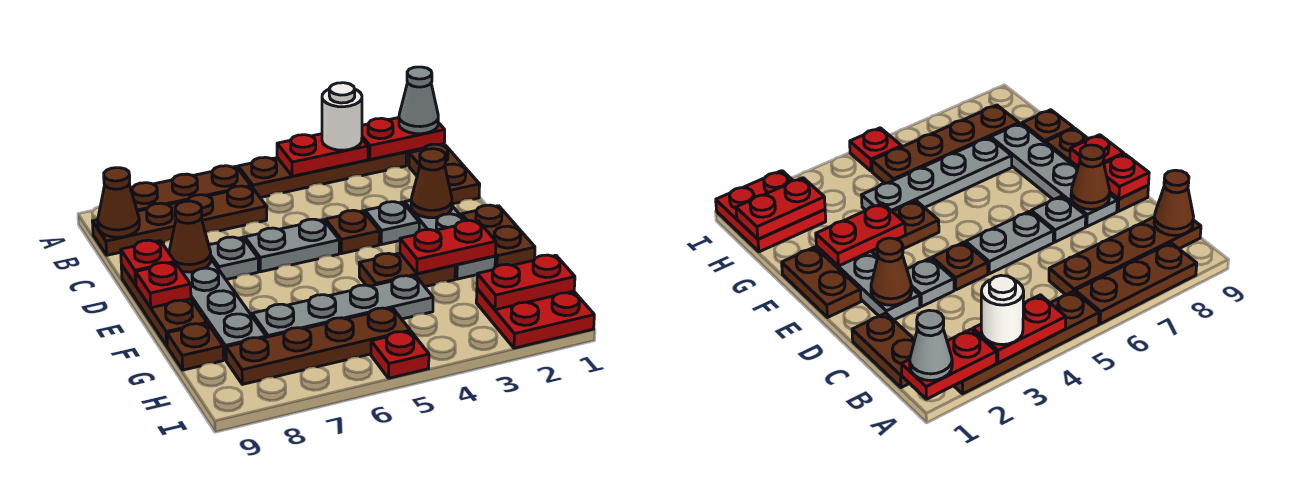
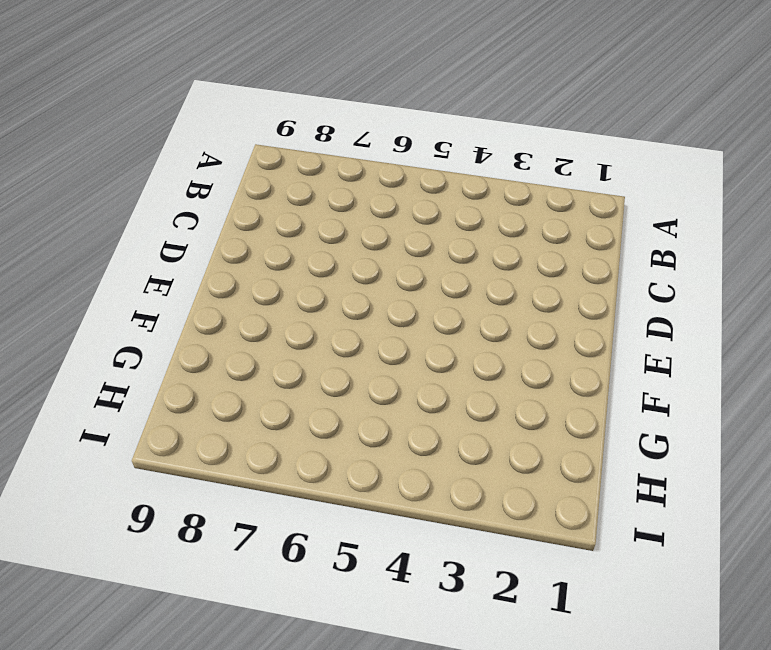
none -> brown 1x4 plate [238,152,406,198]
none -> brown 1x3 plate [131,166,251,211]
none -> brown 1x2 plate [409,144,480,204]

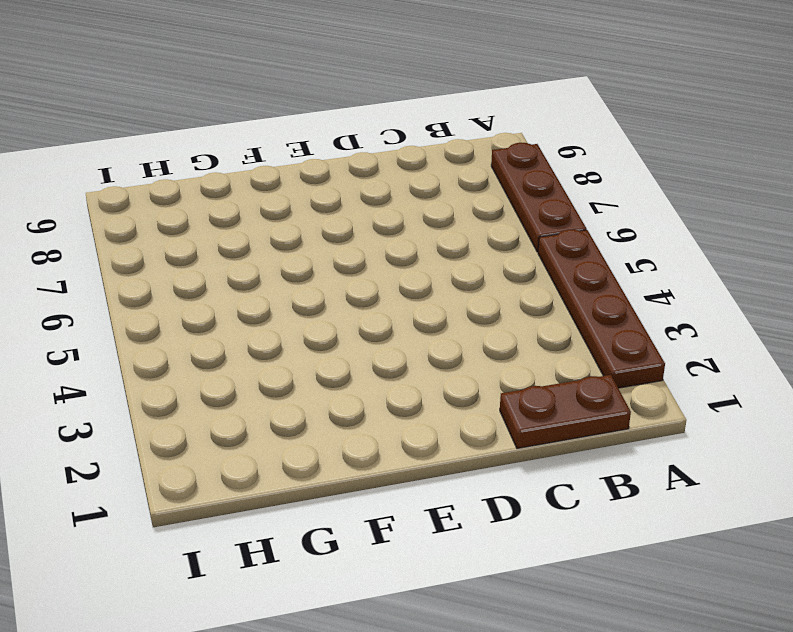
none -> brown 1x4 plate [92,186,267,255]
none -> grey 1x3 plate [405,200,495,279]
none -> grey 1x1 plate [365,202,419,245]

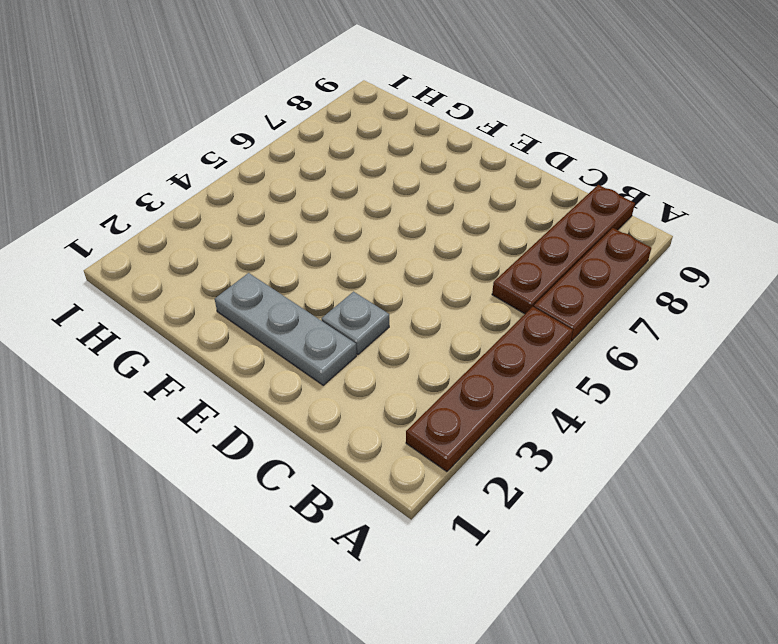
none -> brown 1x2 plate [409,144,480,204]
none -> brown 1x1 plate [325,210,380,254]
none -> grey 1x2 plate [245,219,339,272]

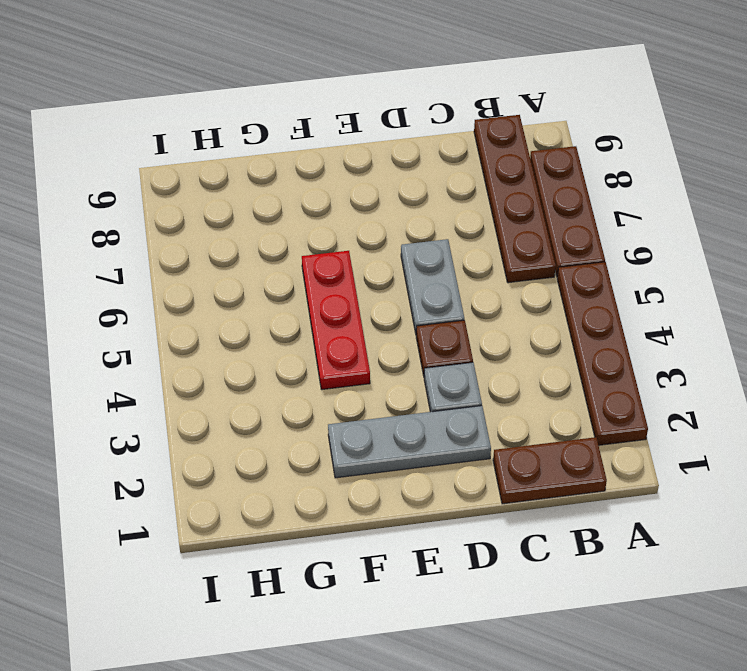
red 1x3 plate [302,251,370,390] -> brown 1x2 plate [359,253,455,287]
none -> grey 1x1 plate [209,237,258,280]
none -> grey 1x4 plate [182,260,266,360]
none -> brown 1x3 plate [121,265,207,346]

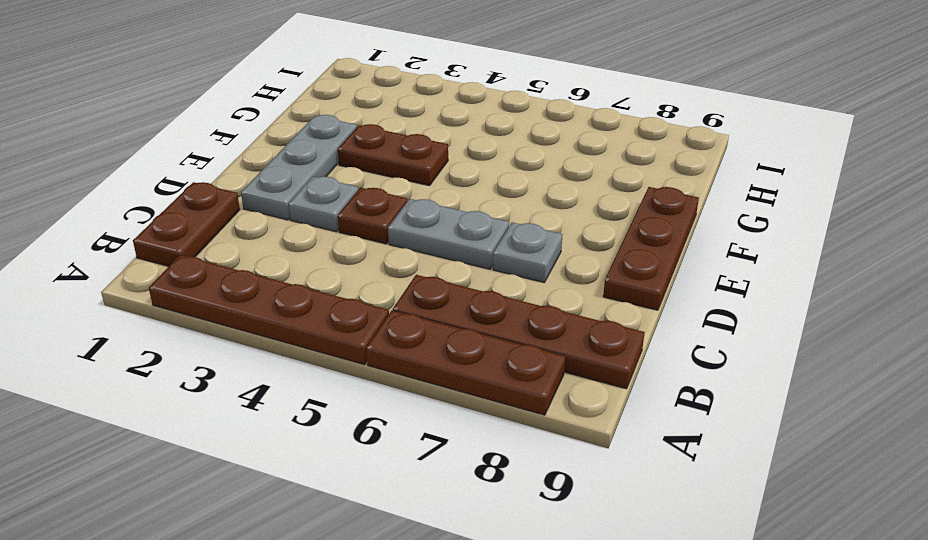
none -> grey 1x4 plate [182,260,266,360]
none -> brown 1x2 plate [461,205,535,267]
none -> grey 1x4 plate [252,276,433,337]

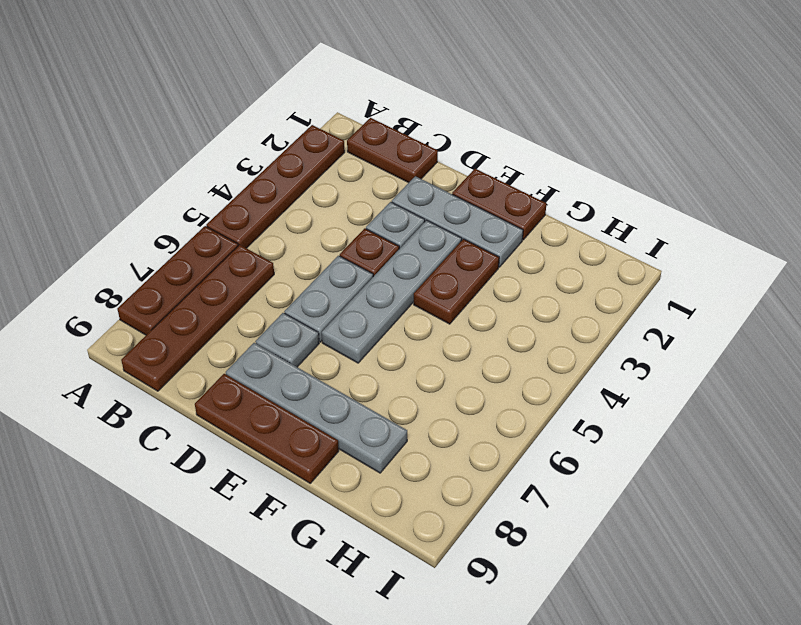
grey 1x4 plate [322,220,462,363] -> grey 1x4 plate moved to [252,276,433,337]
none -> brown 1x1 plate [167,324,224,370]
none -> red 2x2 plate [476,289,594,348]
none -> brown 1x4 plate [226,308,410,384]

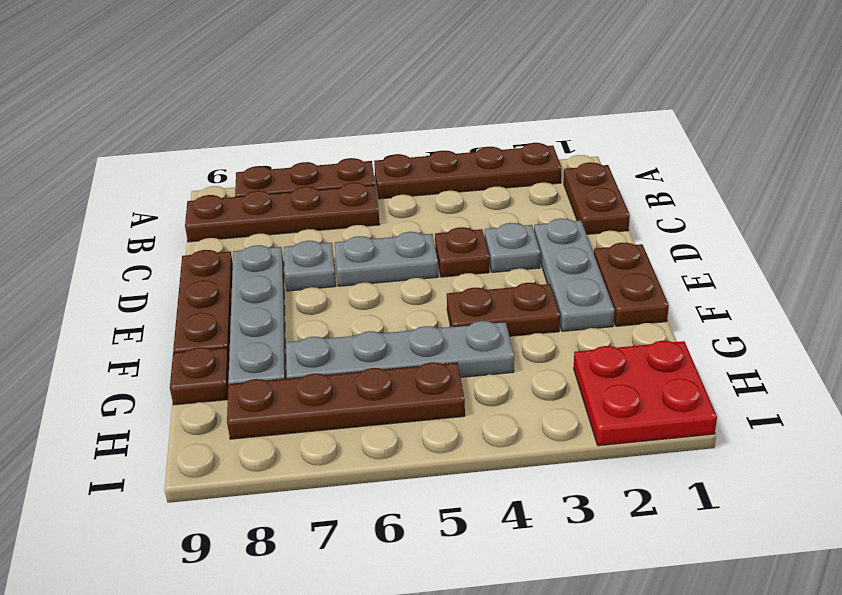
none -> red 1x1 plate [371,331,429,378]
none -> red 1x2 plate [362,118,445,159]
none -> red 1x2 plate [277,134,368,176]

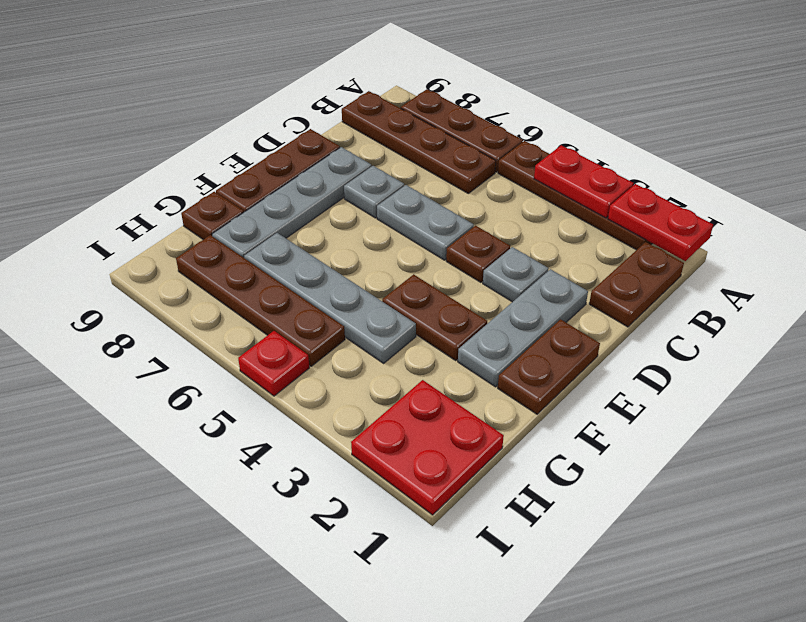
none -> brown 1x1 cone [98,168,139,237]
none -> brown 1x1 cone [411,149,452,218]
none -> brown 1x1 cone [169,201,211,272]

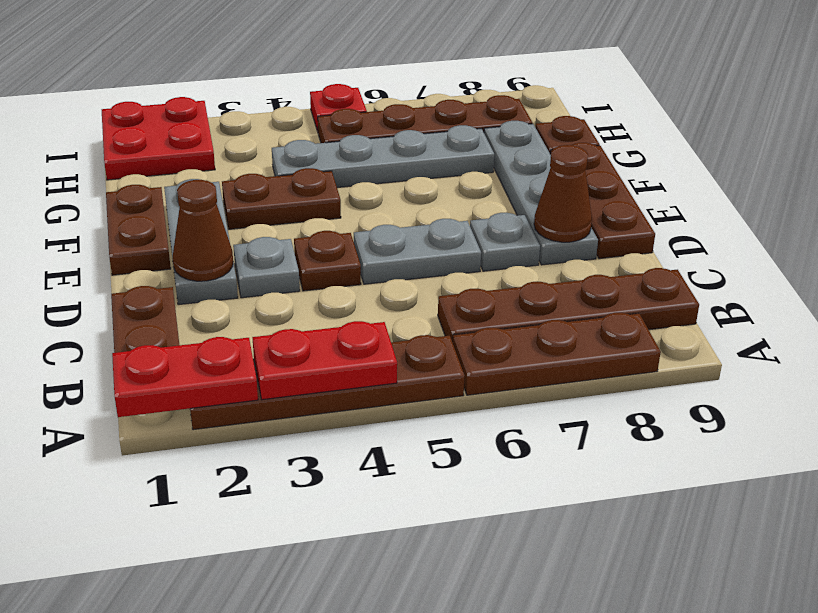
none -> brown 1x1 cone [98,168,139,237]
none -> red 1x1 plate [121,240,175,285]
none -> red 1x1 plate [136,263,191,308]

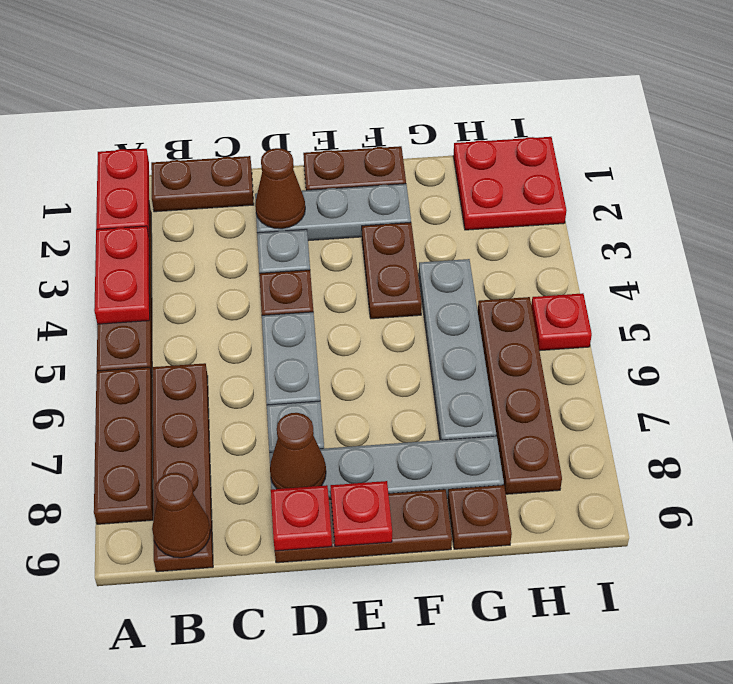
none -> red 1x2 plate [400,220,496,274]
none -> red 1x2 plate [477,255,575,310]
none -> grey 1x1 cone [399,67,438,134]

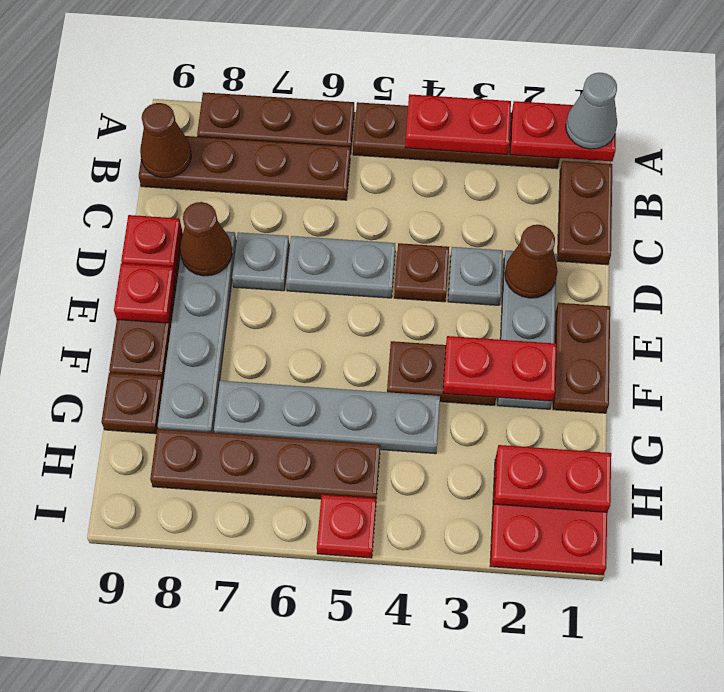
none -> white 1x1 round brick [322,83,362,150]

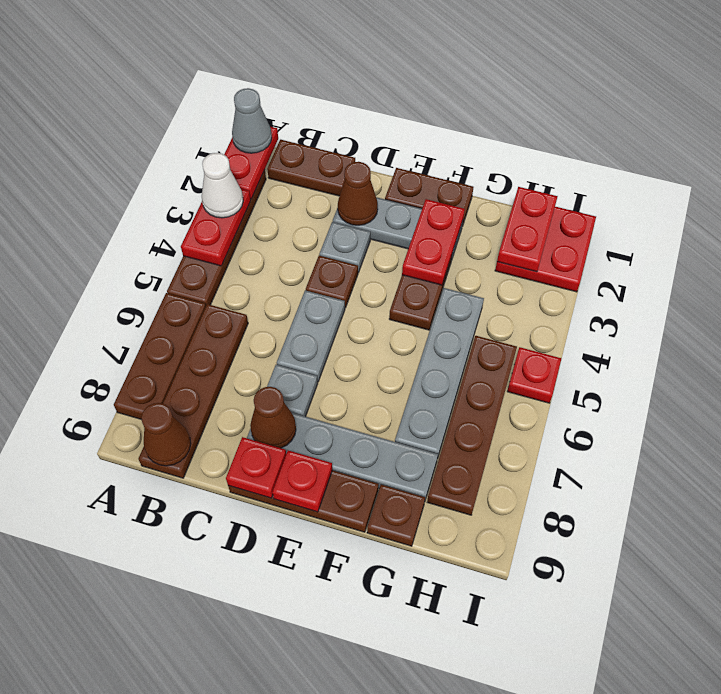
white 1x1 cone [202,153,243,218] -> white 1x1 round brick [322,83,362,150]

